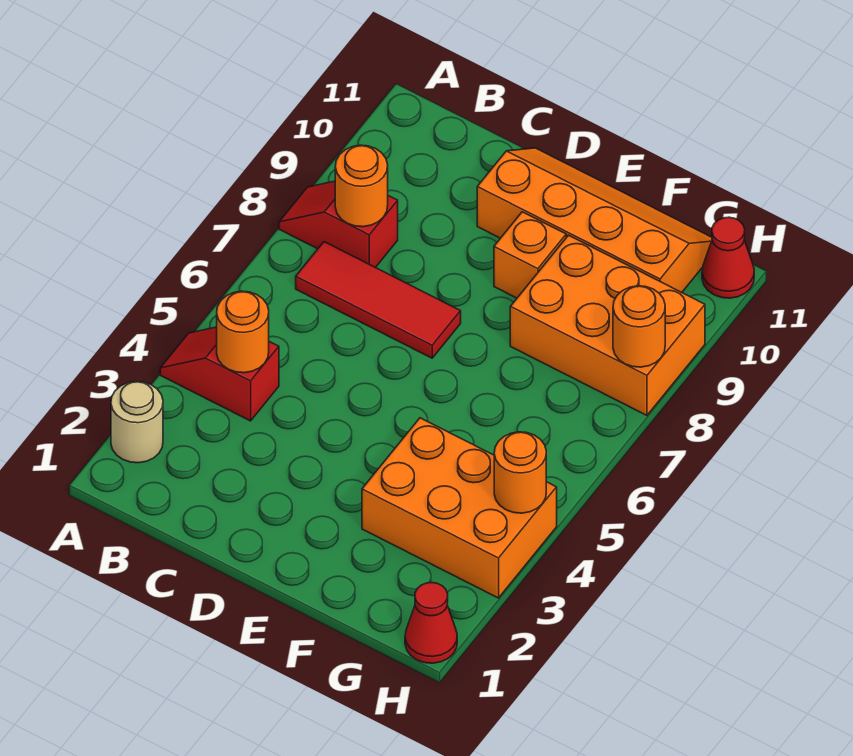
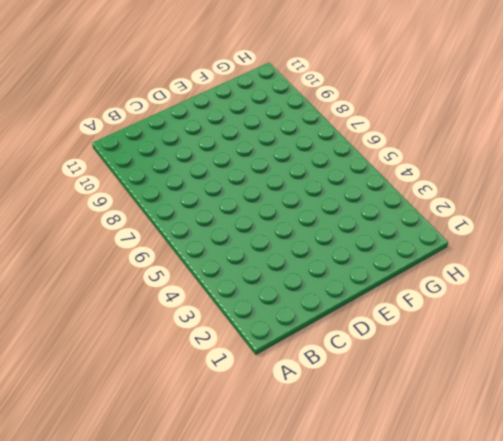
none -> tan 1x1 round brick [111,381,163,463]
none -> red 1x2 slope [160,327,279,421]
none -> red 1x2 slope [279,181,398,268]

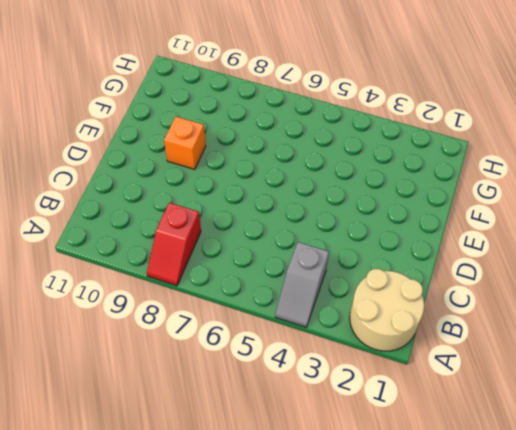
tan 2x2 round brick [350,269,424,351] -> tan 1x1 round brick [111,381,163,463]
grey 1x2 slope [275,242,329,327] -> red 1x2 slope [160,327,279,421]
none -> red 1x3 tile [296,242,461,358]
none -> orange 2x4 slope [477,148,712,292]
none -> orange 2x3 brick [362,418,557,598]

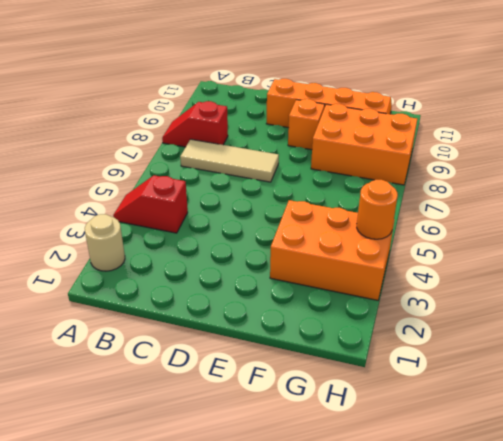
tan 1x3 tile [180,139,279,182] -> red 1x3 tile [296,242,461,358]
none -> red 1x1 cone [405,583,457,663]
none -> red 1x1 cone [702,217,754,298]
none -> orange 1x1 round brick [217,291,269,373]

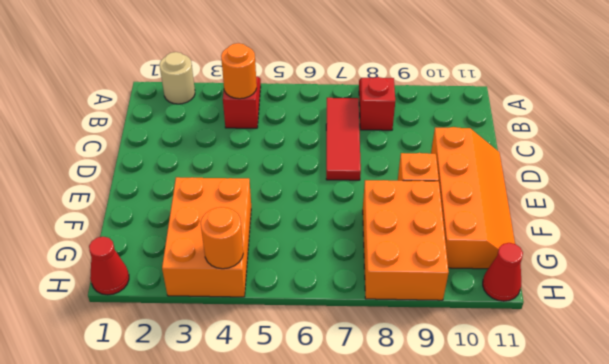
none -> orange 1x1 round brick [335,145,388,227]
none -> orange 1x1 round brick [613,286,665,367]

